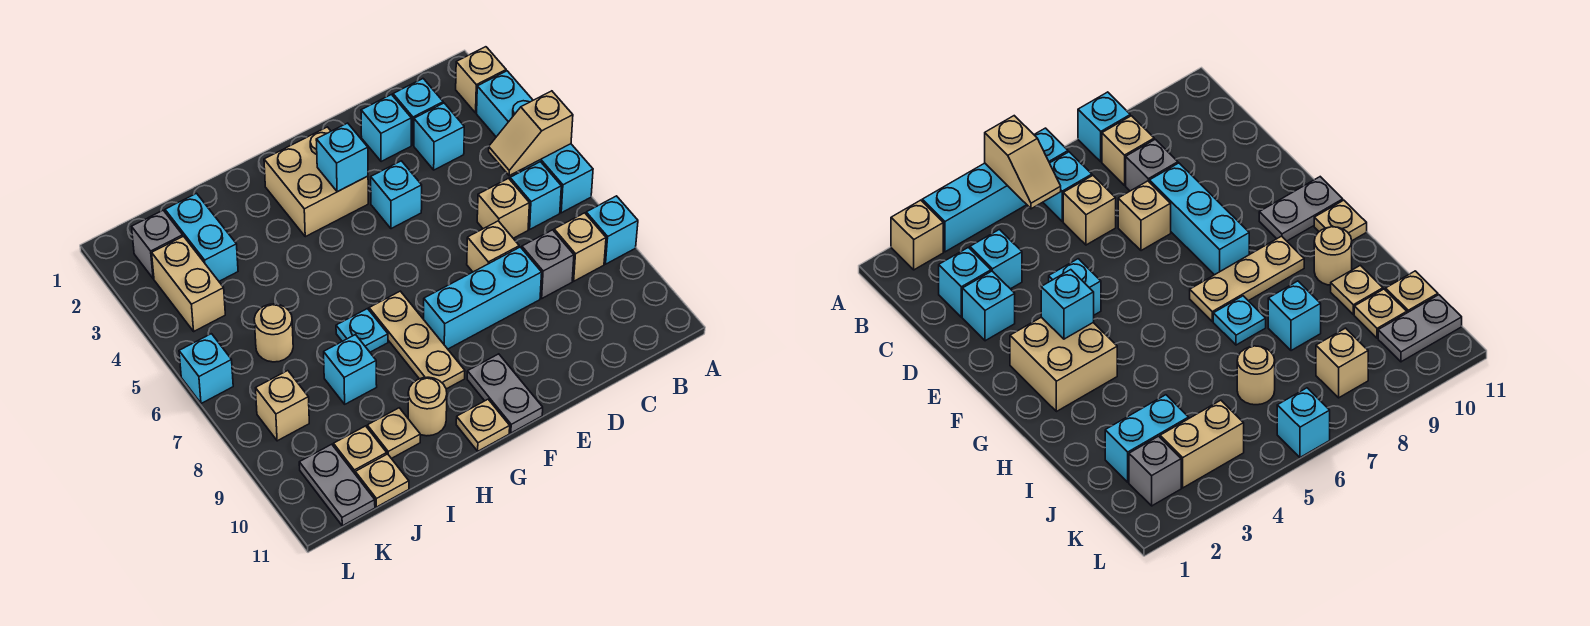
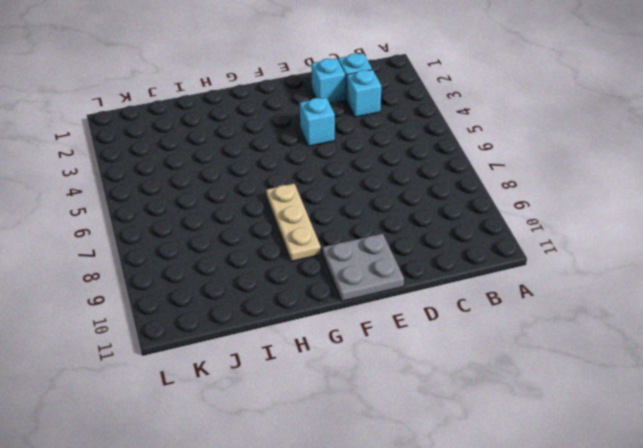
grey 2x2 plate [323,234,404,301] -> grey 1x2 plate [467,354,543,433]
none -> tan 1x1 brick [456,47,506,113]
none -> cyan 1x4 brick [477,71,593,213]
none -> cyan 1x1 brick [586,196,638,264]
none -> cyan 1x1 brick [510,162,561,229]

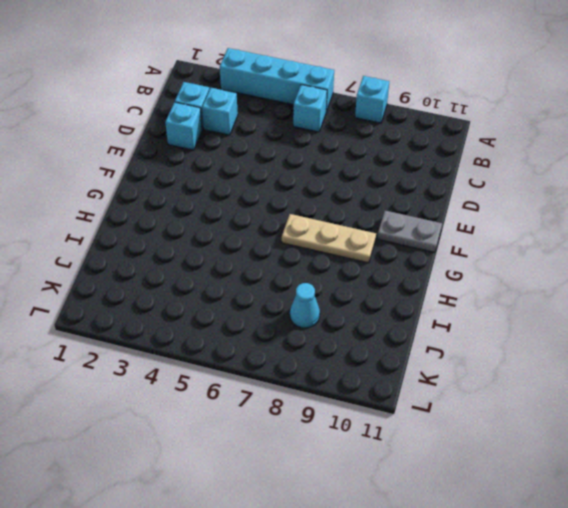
cyan 1x1 cone [290,283,320,328] -> none
none -> tan 1x1 brick [456,47,506,113]
none -> tan 1x1 brick [554,213,606,281]
none -> tan 1x1 brick [477,178,529,238]
none -> grey 1x1 brick [522,230,574,298]

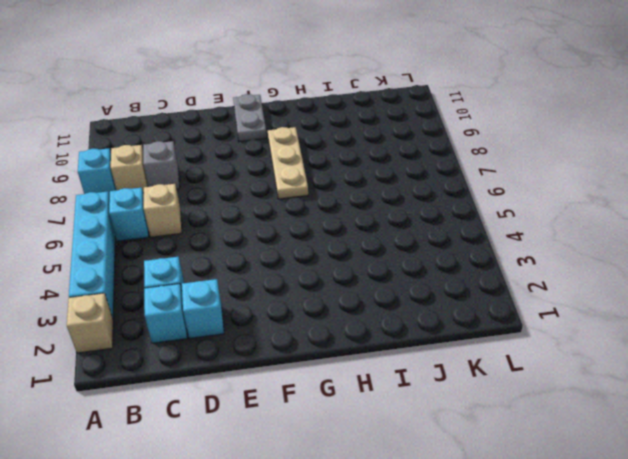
none -> tan 1x1 brick [467,221,519,272]
none -> cyan 1x3 brick [424,247,542,349]
none -> cyan 1x1 brick [371,161,422,229]
none -> tan 2x2 brick [264,127,368,237]

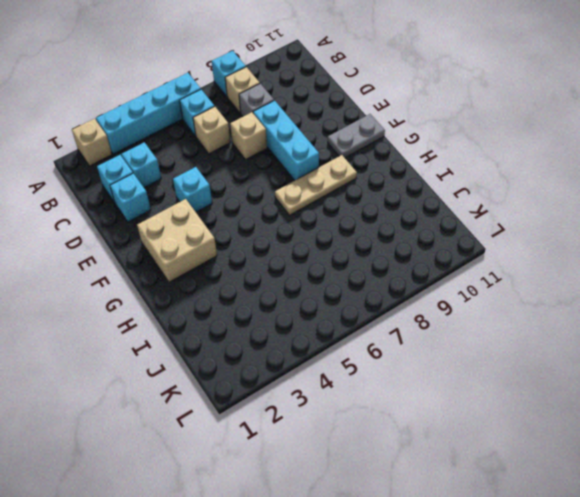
none -> tan 1x1 plate [456,399,510,451]
none -> cyan 1x1 plate [336,309,388,352]
none -> tan 1x1 round brick [408,377,447,436]
none -> cyan 1x1 brick [324,335,377,404]

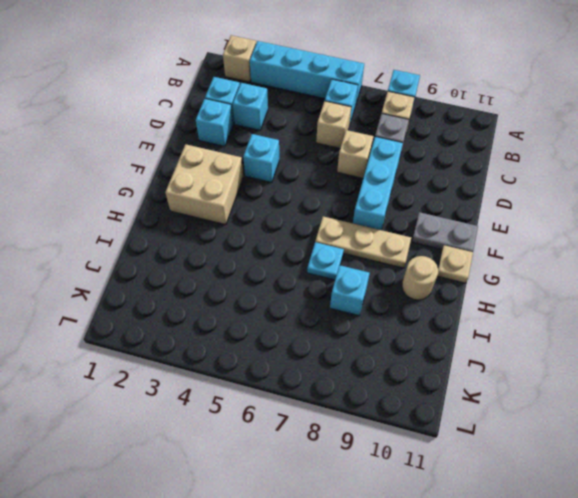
none -> tan 1x1 plate [367,408,420,459]
none -> cyan 1x2 brick [165,193,238,281]
none -> tan 1x1 round brick [254,304,293,362]
none -> tan 1x1 plate [333,426,387,473]

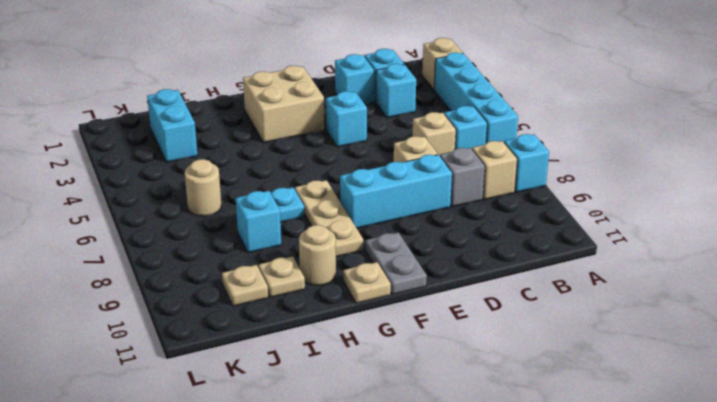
none -> tan 1x1 plate [355,454,409,507]
none -> grey 1x1 brick [132,210,183,279]
none -> tan 1x2 brick [152,236,225,331]
none -> tan 1x1 brick [256,371,309,441]

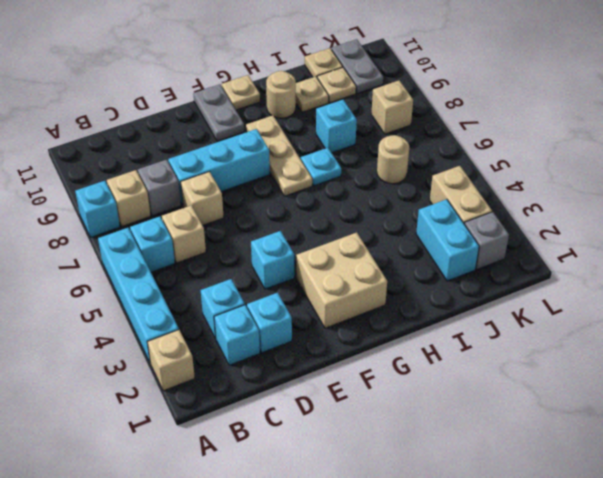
none -> cyan 1x1 brick [179,334,233,404]
none -> tan 1x2 slope [489,91,573,176]
none -> cyan 1x1 brick [316,123,368,192]

